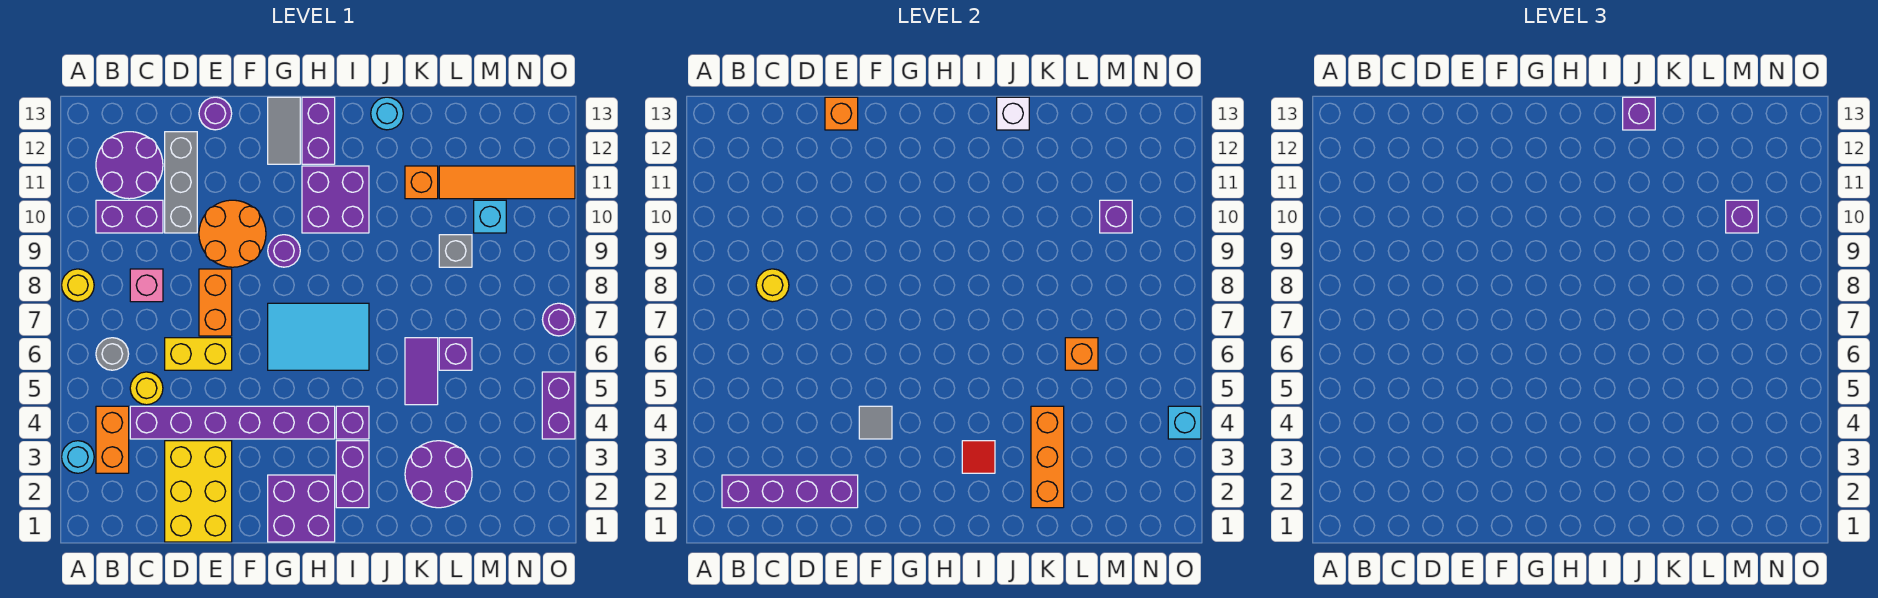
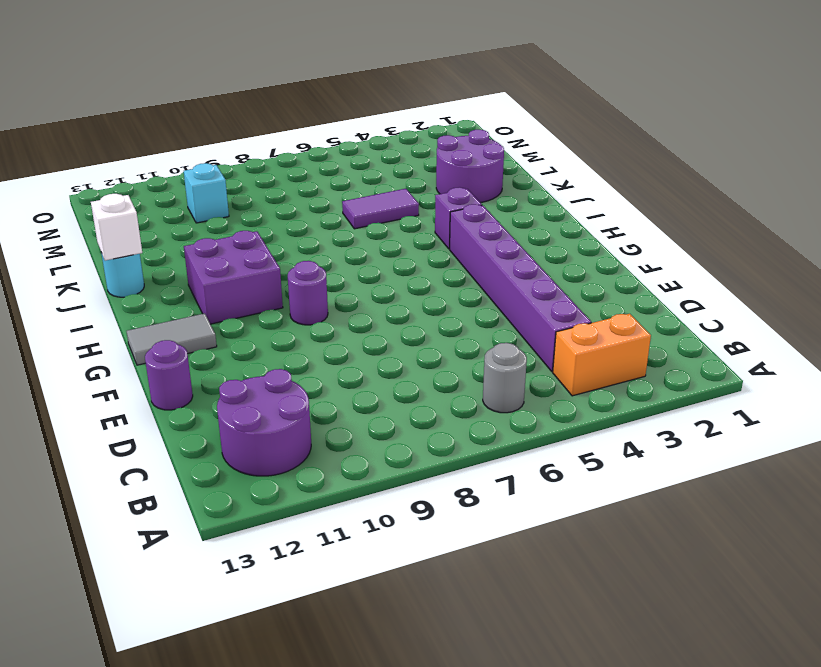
none -> cyan 1x1 round brick [62,441,94,473]
none -> yellow 1x1 round brick [62,269,94,302]
none -> purple 1x2 brick [96,200,163,233]
none -> yellow 1x1 round brick [130,372,163,405]

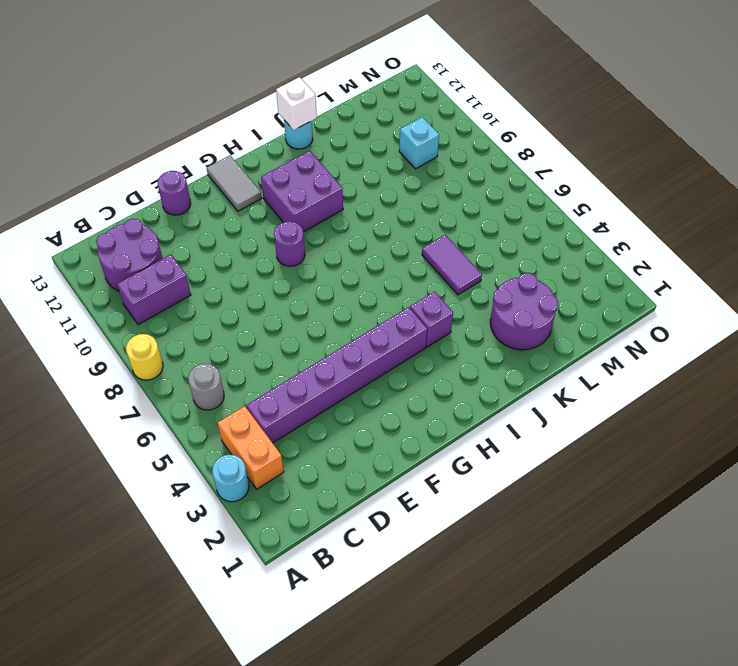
none -> yellow 1x1 round brick [130,372,163,405]
none -> pink 1x1 brick [130,269,163,302]
none -> yellow 2x3 brick [165,441,232,542]
none -> yellow 1x2 brick [165,338,232,370]

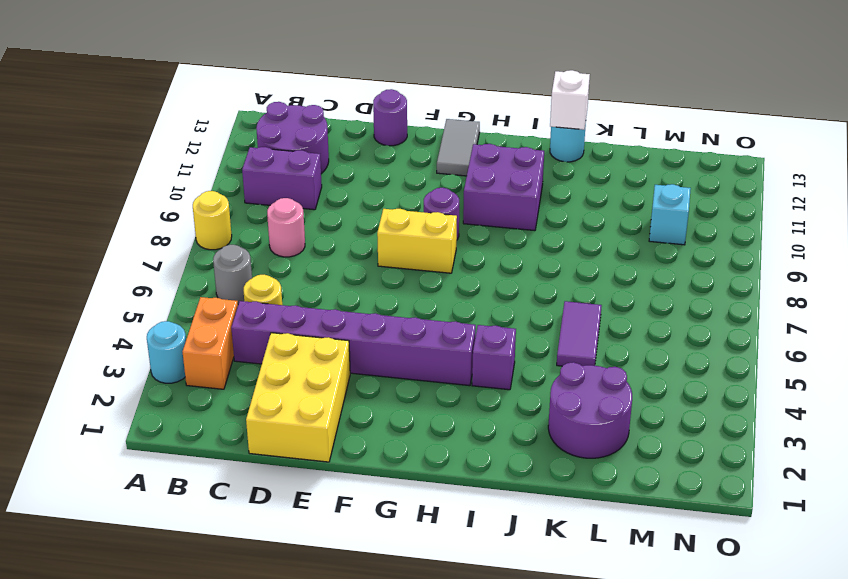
pink 1x1 round brick [267,198,305,257] -> pink 1x1 brick [130,269,163,302]
yellow 1x2 brick [377,209,457,273] -> yellow 1x2 brick moved to [165,338,232,370]
none -> grey 1x3 brick [165,132,197,233]
none -> orange 1x2 brick [199,269,232,336]
none -> orange 2x2 round brick [199,200,266,267]
none -> purple 2x2 brick [268,475,335,542]

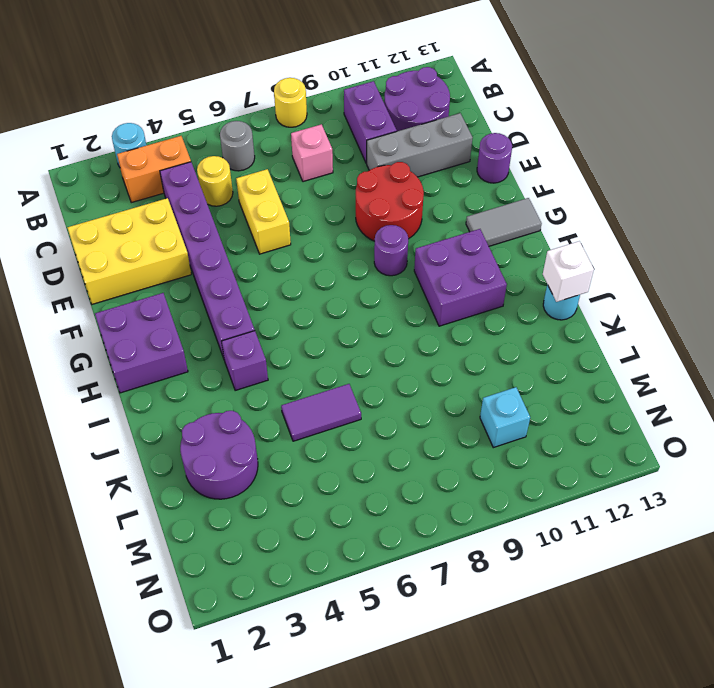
red 2x2 round brick [356,162,424,241] -> orange 2x2 round brick [199,200,266,267]
none -> orange 1x2 brick [199,269,232,336]
none -> cyan 2x3 tile [268,303,369,370]
none -> purple 1x2 brick [302,97,335,164]
none -> purple 1x2 brick [336,441,369,508]

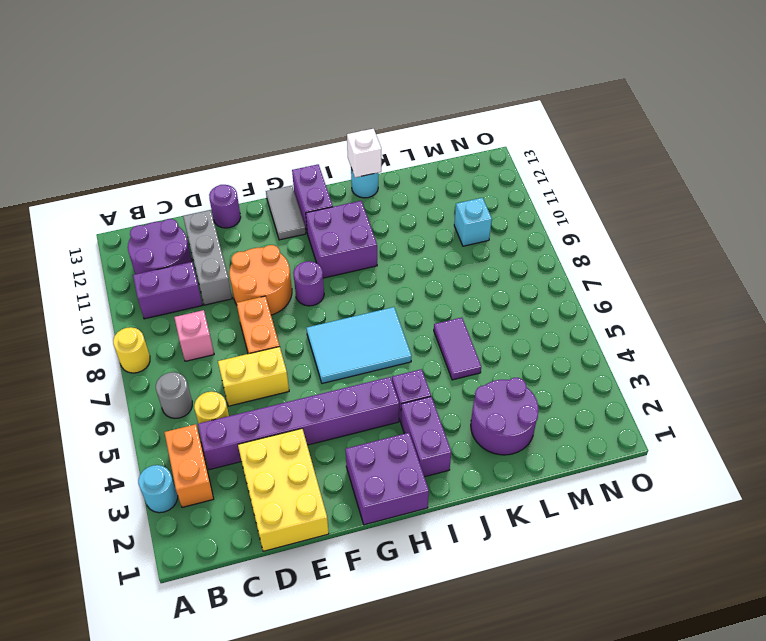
none -> orange 1x1 brick [405,166,438,199]
none -> purple 1x1 brick [439,338,472,370]
none -> grey 1x1 brick [439,235,472,267]
none -> orange 1x4 tile [439,166,575,199]

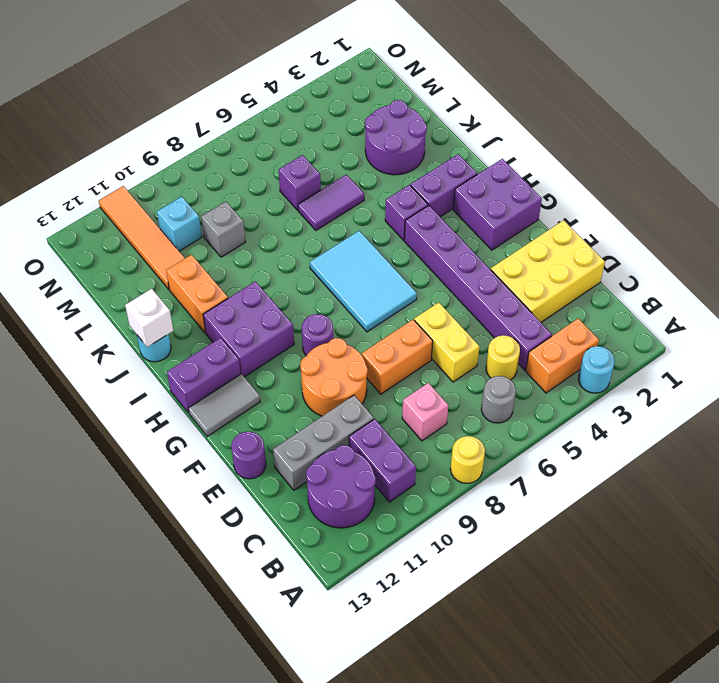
orange 1x2 brick [166,255,228,333] -> orange 1x1 brick [405,166,438,199]
none -> purple 1x2 brick [542,372,575,439]
none -> purple 1x1 round brick [542,303,575,336]
none -> purple 1x4 brick [722,475,858,508]
none -> yellow 1x1 round brick [756,269,789,302]

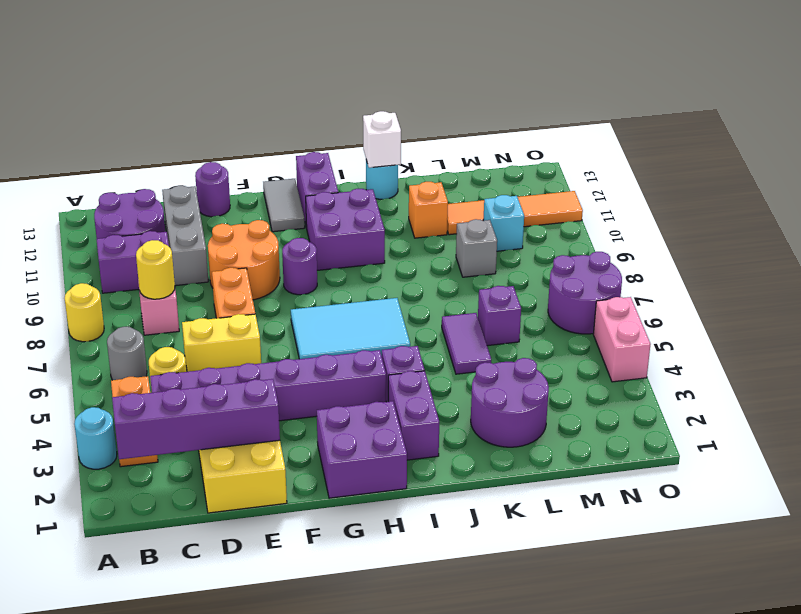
purple 2x2 round brick [548,252,622,334] -> purple 1x1 round brick [542,303,575,336]
pink 1x2 brick [593,297,651,382] -> purple 1x2 brick [542,372,575,439]
none -> orange 1x1 brick [825,97,858,130]
none -> grey 1x1 tile [859,406,892,439]
none -> red 1x1 tile [962,441,995,473]
none -> orange 1x3 brick [1031,406,1064,508]

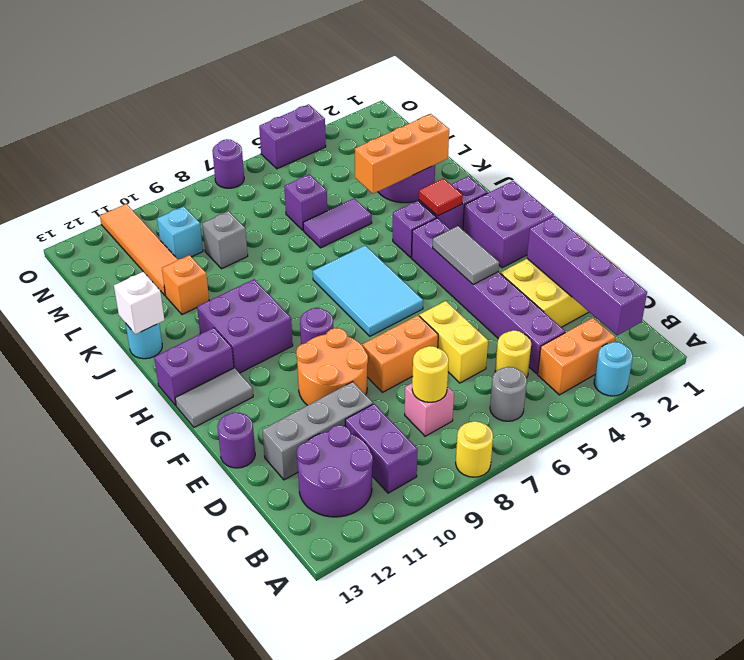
grey 1x2 tile [433,226,499,284] -> grey 1x1 tile [859,406,892,439]
none -> orange 1x1 brick [825,97,858,130]
none -> orange 1x1 brick [1065,338,1098,370]
none -> purple 1x1 brick [1100,200,1132,233]
none -> cyan 1x1 brick [1168,406,1201,439]

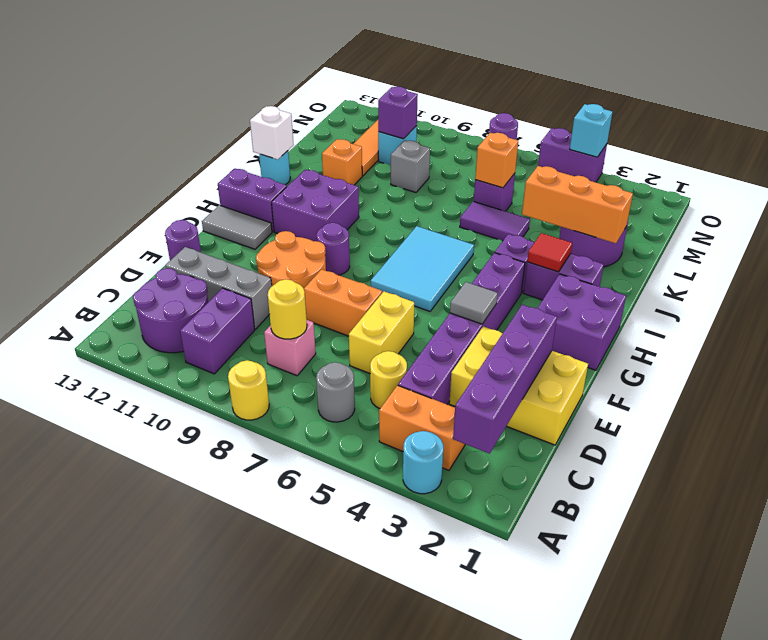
none -> orange 1x1 brick [825,97,858,130]
none -> purple 1x1 brick [1623,97,1655,130]
none -> purple 1x1 brick [1726,200,1758,233]

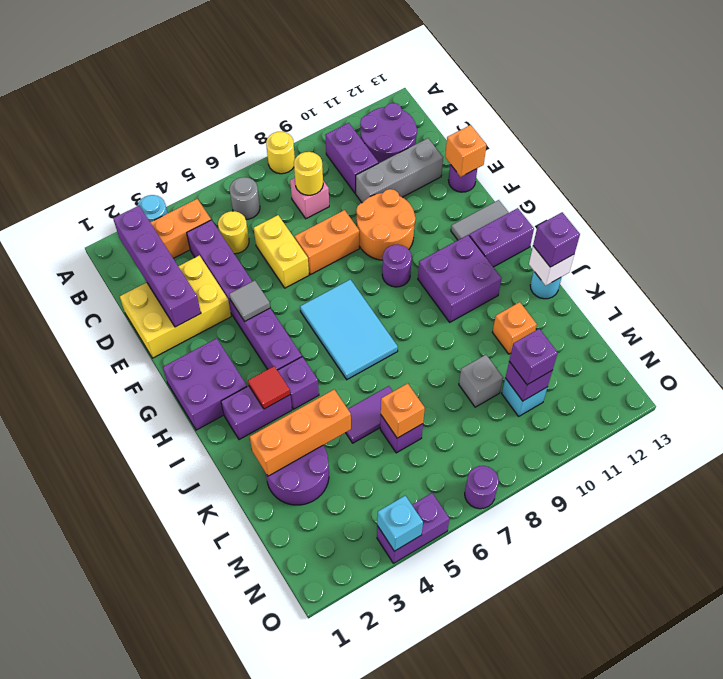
none -> orange 1x4 tile [439,166,575,199]

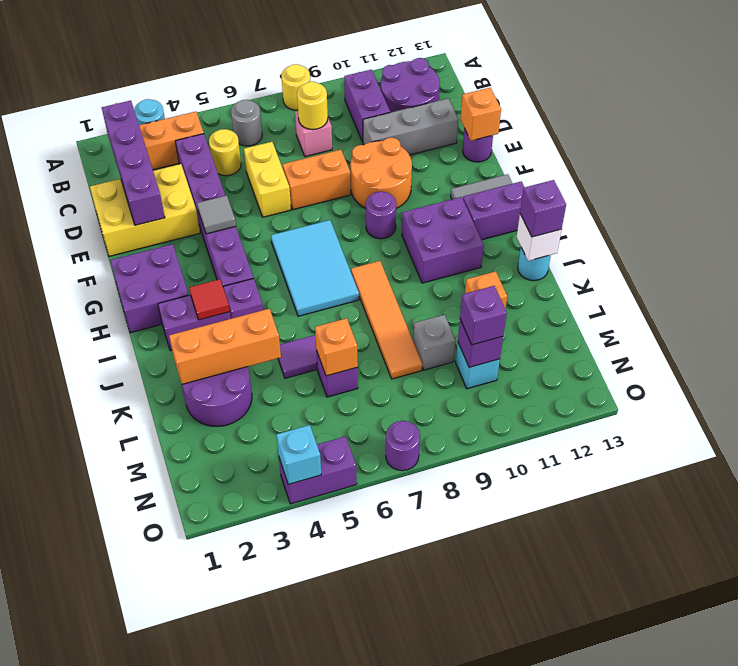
orange 1x4 tile [351,261,422,379] -> orange 1x4 tile moved to [439,166,575,199]

